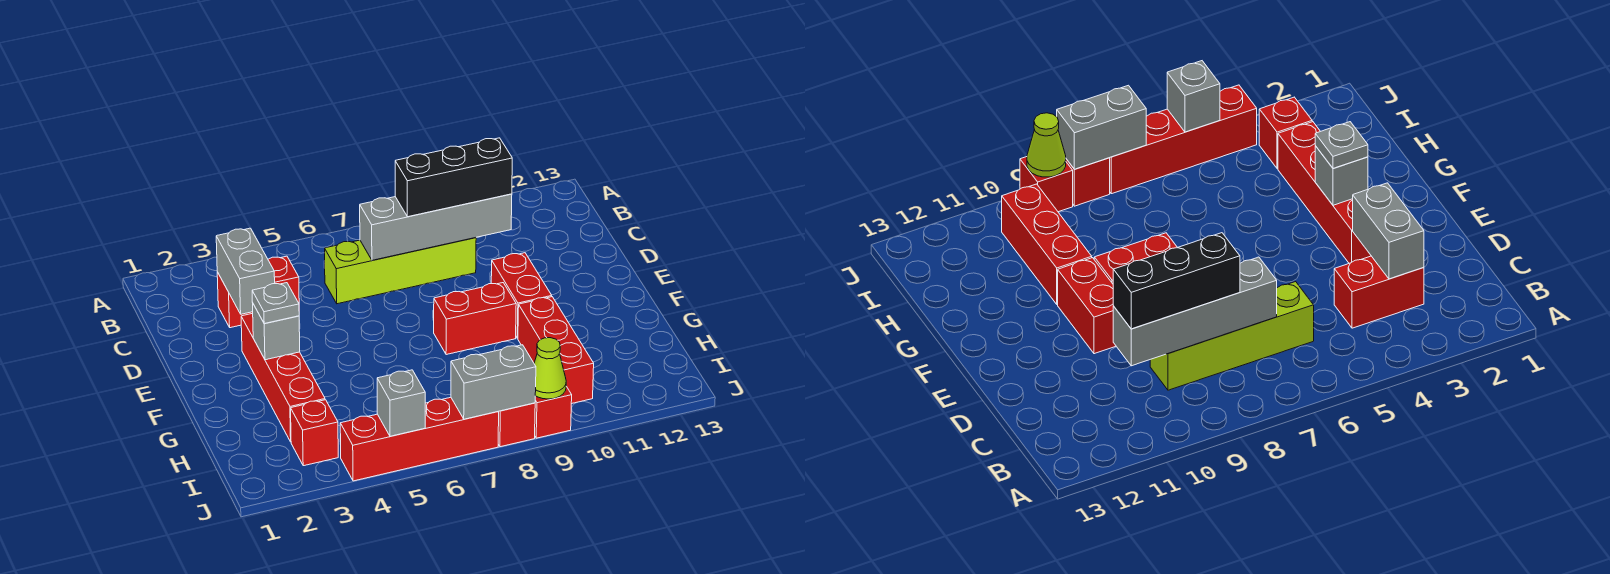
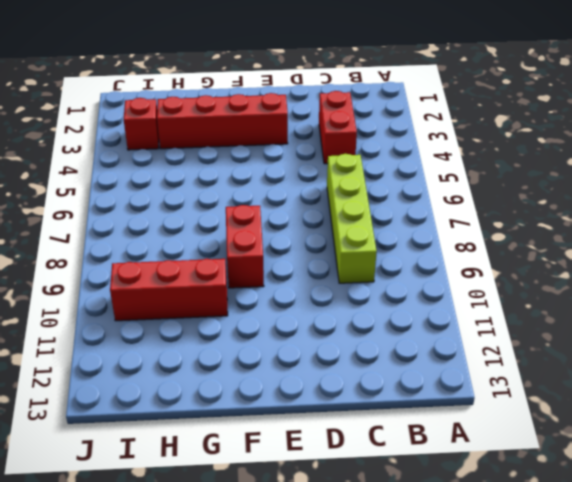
none -> red 1x2 brick [491,253,552,338]
none -> red 1x4 brick [340,397,499,481]
none -> red 1x1 brick [498,403,535,447]

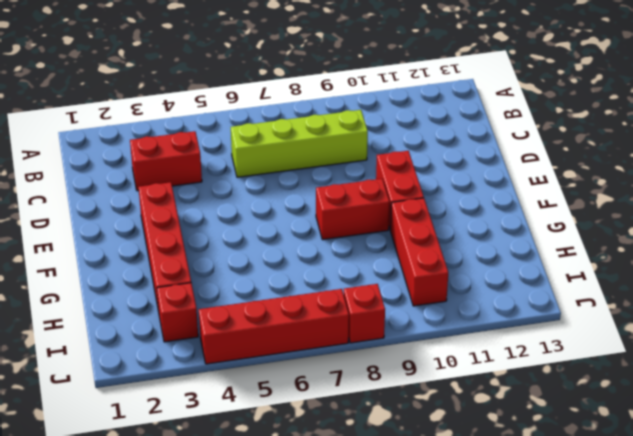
none -> red 1x1 brick [535,386,572,438]
none -> grey 1x2 brick [216,228,275,314]
none -> grey 1x4 brick [360,194,512,260]

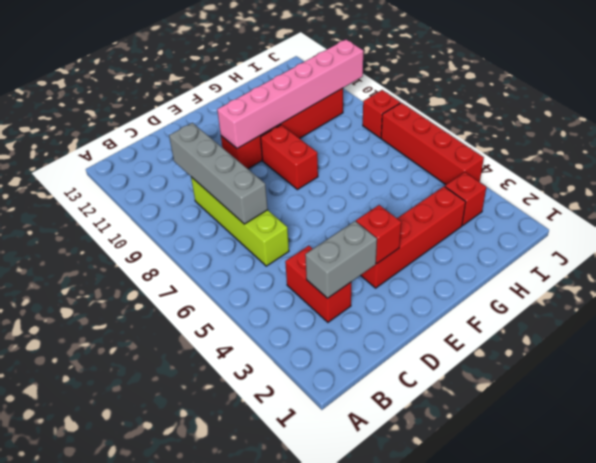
red 1x1 brick [356,205,401,264] -> red 1x1 brick moved to [535,386,572,438]
pink 1x6 brick [217,39,363,149] -> none
none -> grey 1x1 brick [253,304,300,360]
none -> grey 1x1 brick [377,370,425,436]
none -> grey 1x2 brick [451,345,536,419]

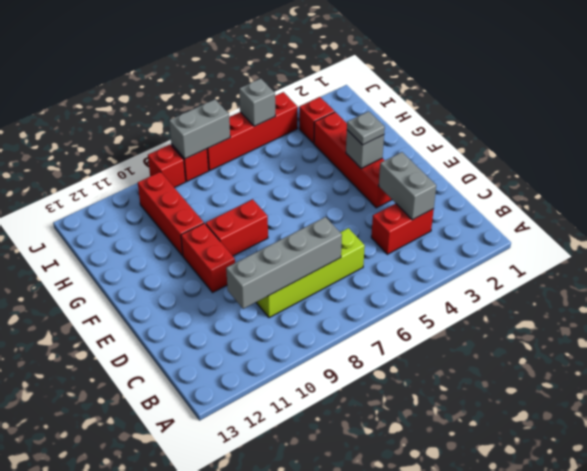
none -> lime 1x1 cone [534,338,566,399]
none -> black 1x3 brick [395,138,512,217]

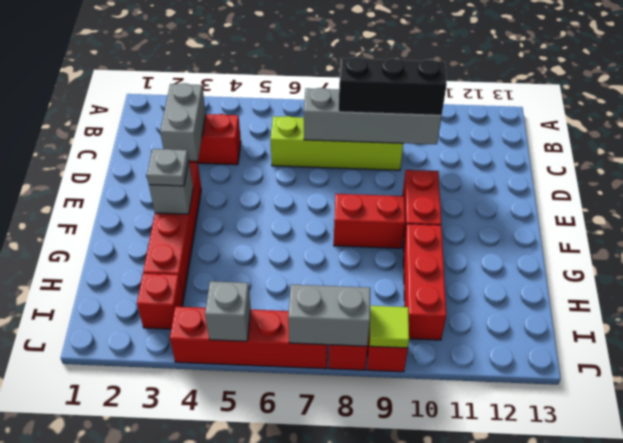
lime 1x1 tile [370,306,409,348] -> lime 1x1 cone [534,338,566,399]

